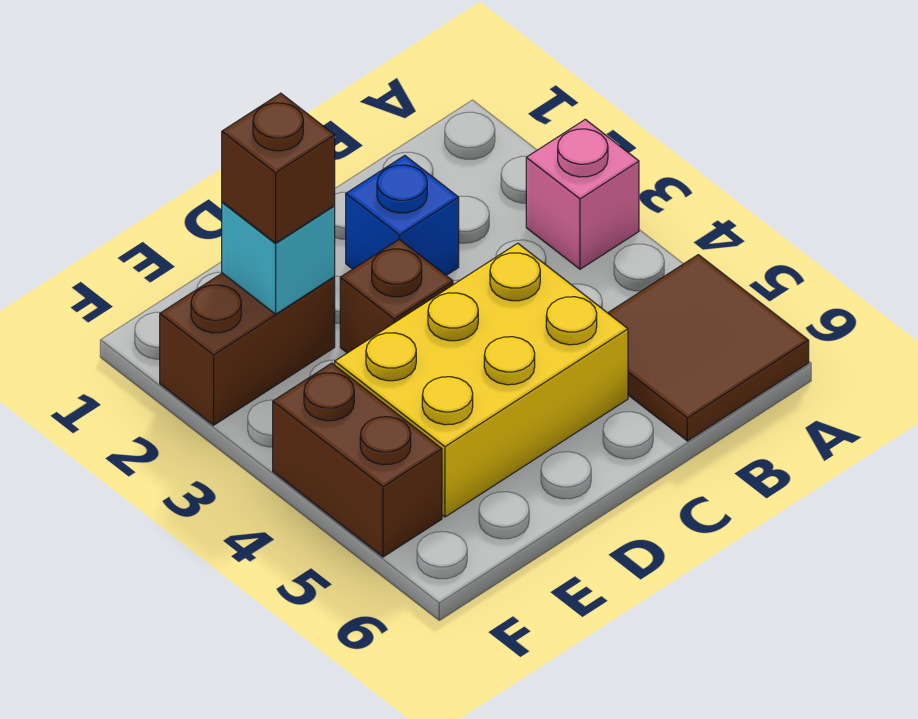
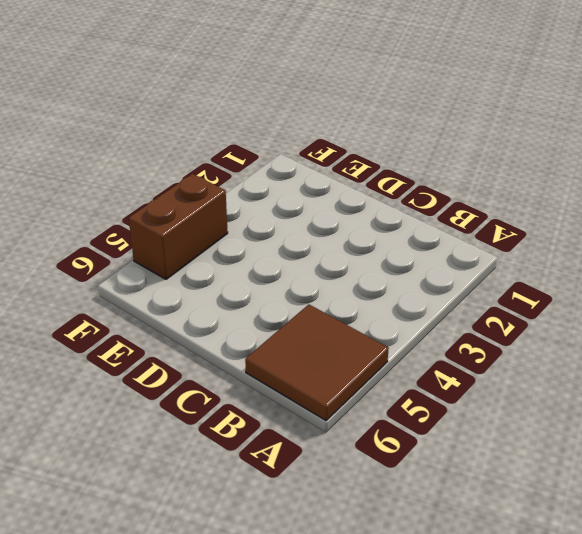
none -> pink 1x1 brick [526,119,639,269]
none -> blue 1x1 brick [346,156,459,275]

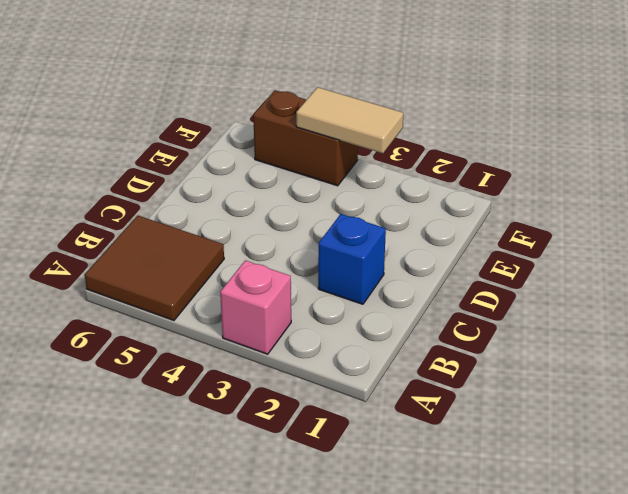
tan 1x2 tile [296,87,403,153] -> none
none -> yellow 2x3 brick [335,243,628,517]
none -> brown 1x1 brick [340,239,453,353]

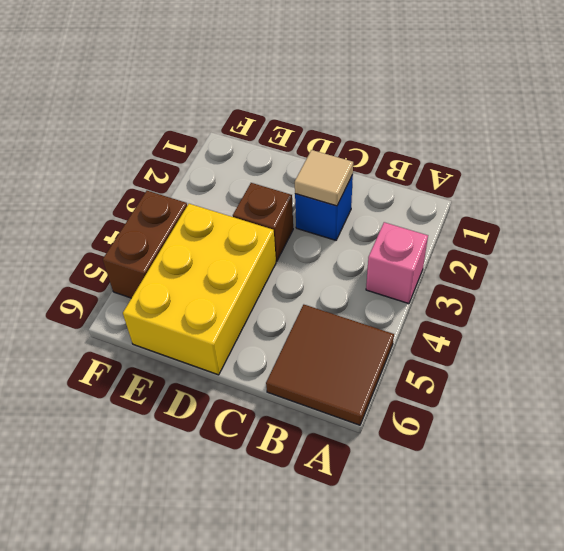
tan 1x1 tile [295,150,353,206] -> none
yellow 2x3 brick [123,204,276,375] -> yellow 2x3 brick turned to [335,243,628,517]
none -> brown 1x2 brick [160,273,335,425]
none -> cyan 1x1 brick [222,202,335,314]

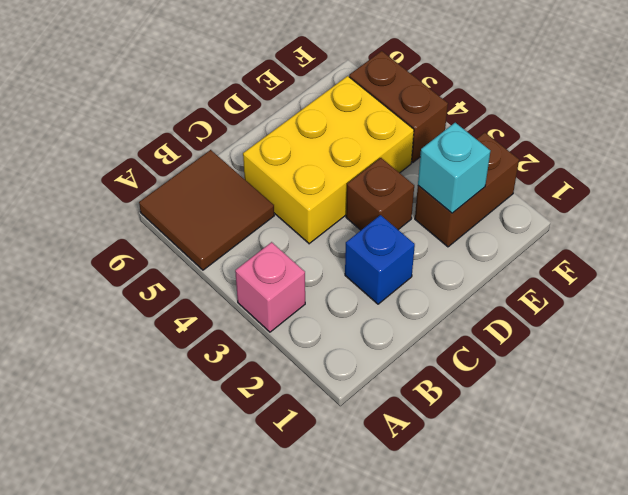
none -> brown 1x1 brick [222,93,335,243]

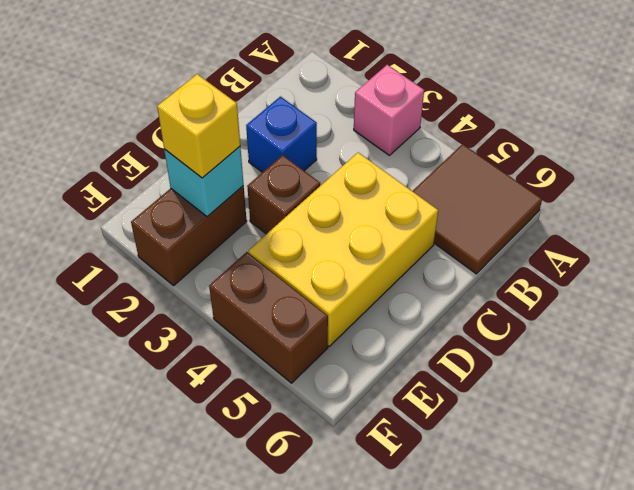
yellow 1x1 brick [157,74,240,178] -> brown 1x1 brick [222,93,335,243]

